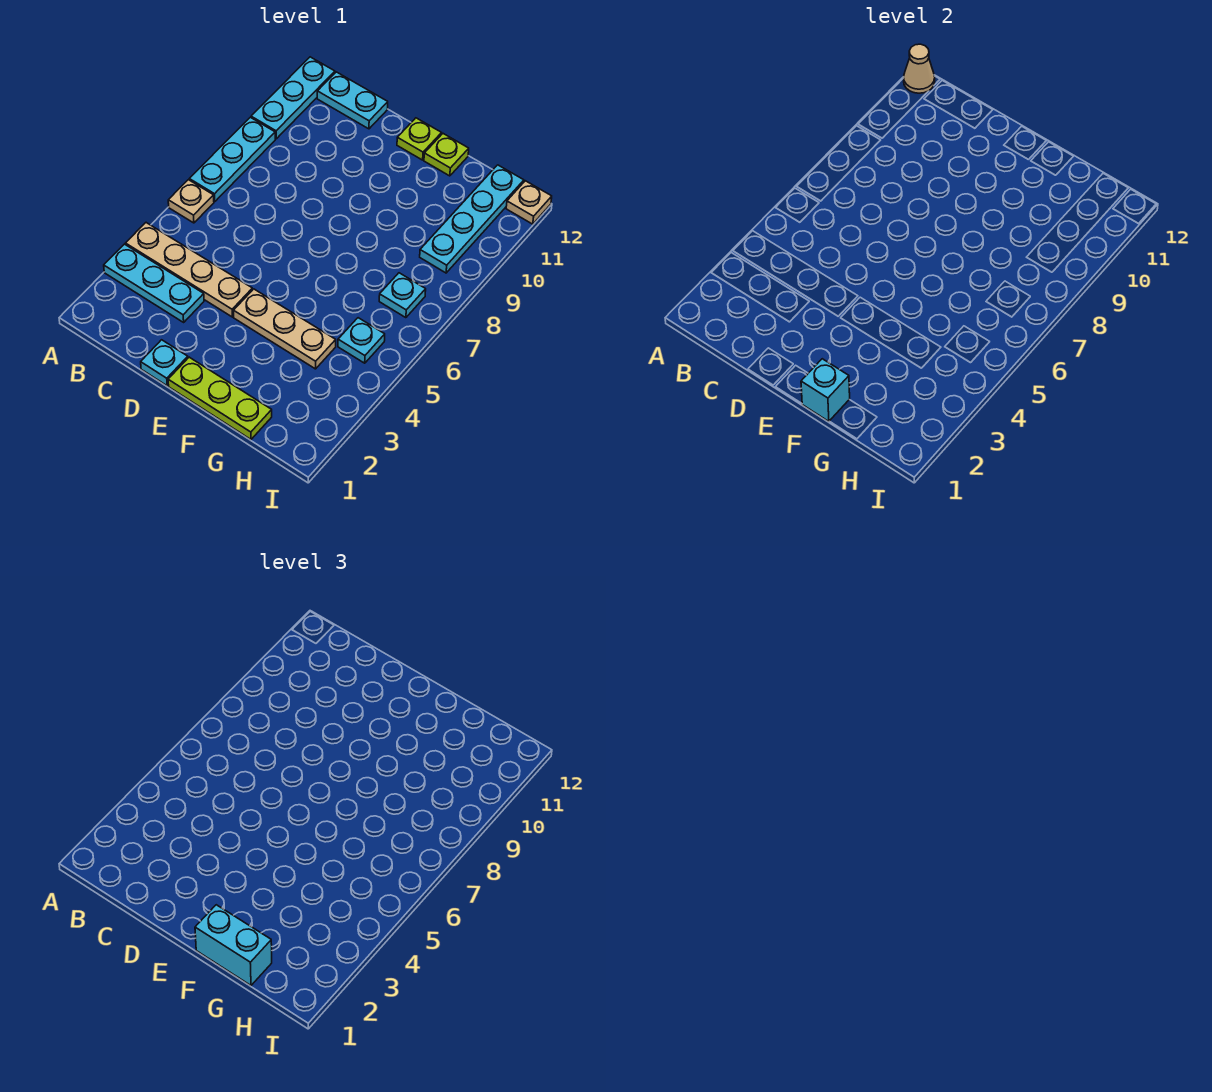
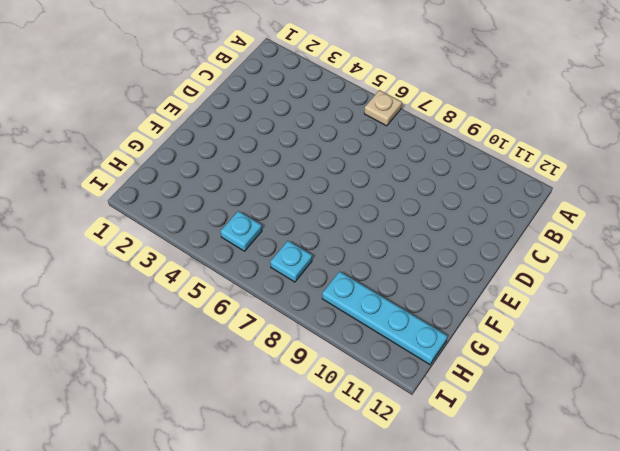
none -> cyan 1x3 plate [104,244,204,322]
none -> tan 1x4 plate [125,223,252,317]
none -> cyan 1x3 plate [189,117,275,202]

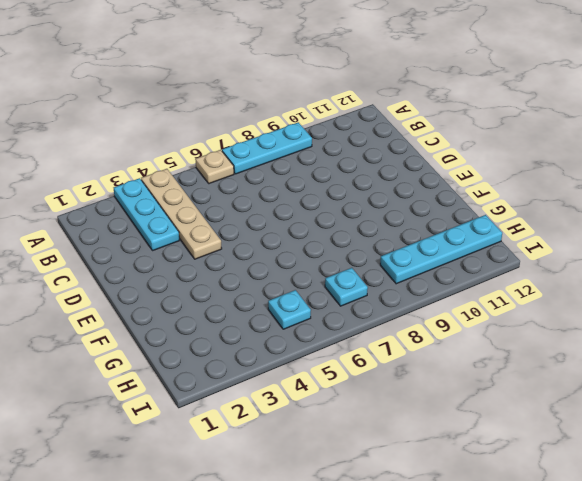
none -> cyan 1x3 plate [251,57,335,139]
none -> cyan 1x2 plate [317,72,388,129]
none -> cyan 1x1 plate [141,340,188,386]

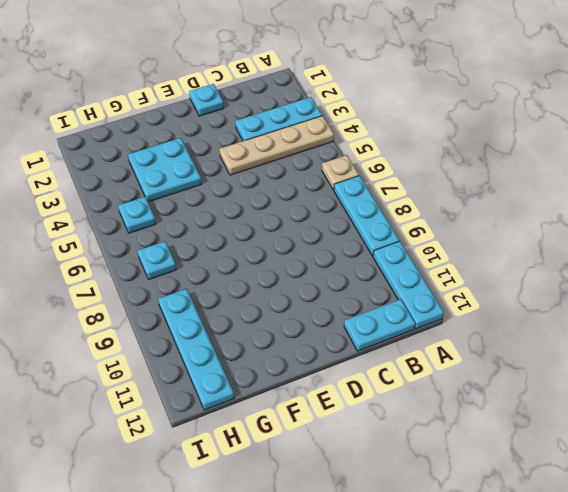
cyan 2x2 plate [128,138,201,202] -> tan 1x3 plate [234,289,336,369]
none -> lime 1x3 plate [168,357,272,439]
none -> lime 1x1 plate [397,118,442,160]
none -> lime 1x1 plate [424,134,469,176]

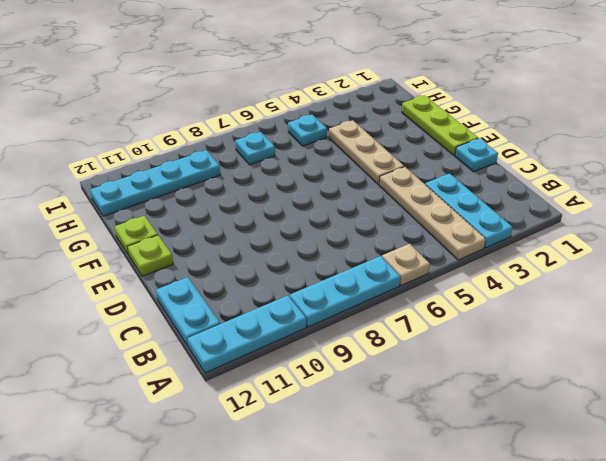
none -> tan 1x1 plate [506,181,552,224]
none -> tan 1x1 cone [904,44,935,93]
none -> cyan 1x1 brick [801,359,850,421]

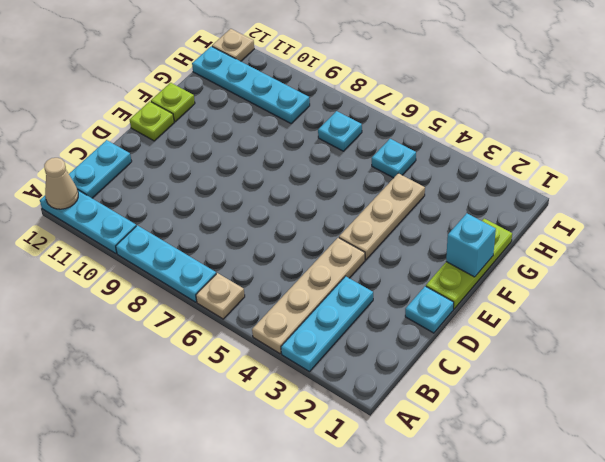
none -> cyan 1x2 brick [195,905,272,985]

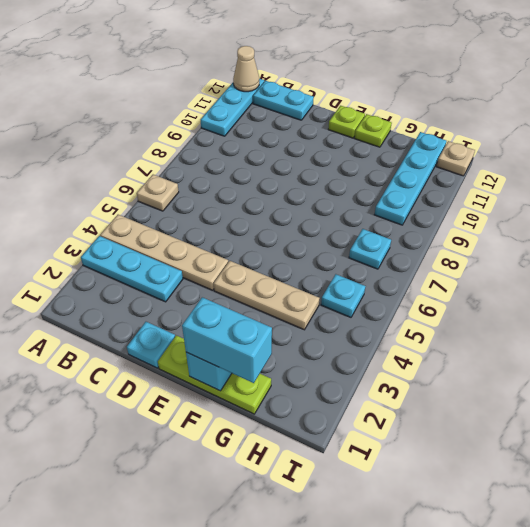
none -> cyan 1x3 plate [189,117,275,202]

